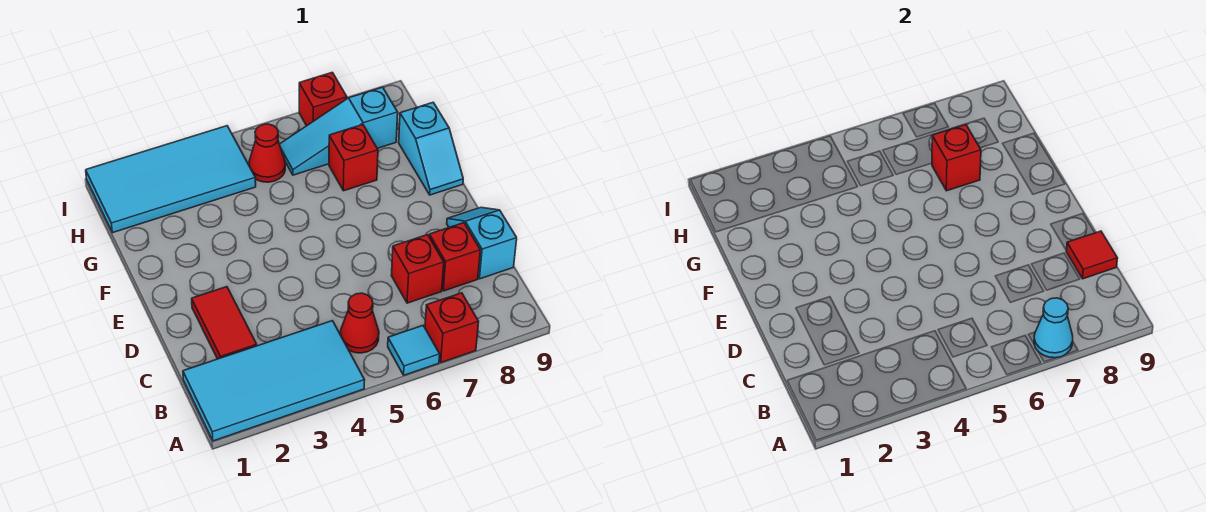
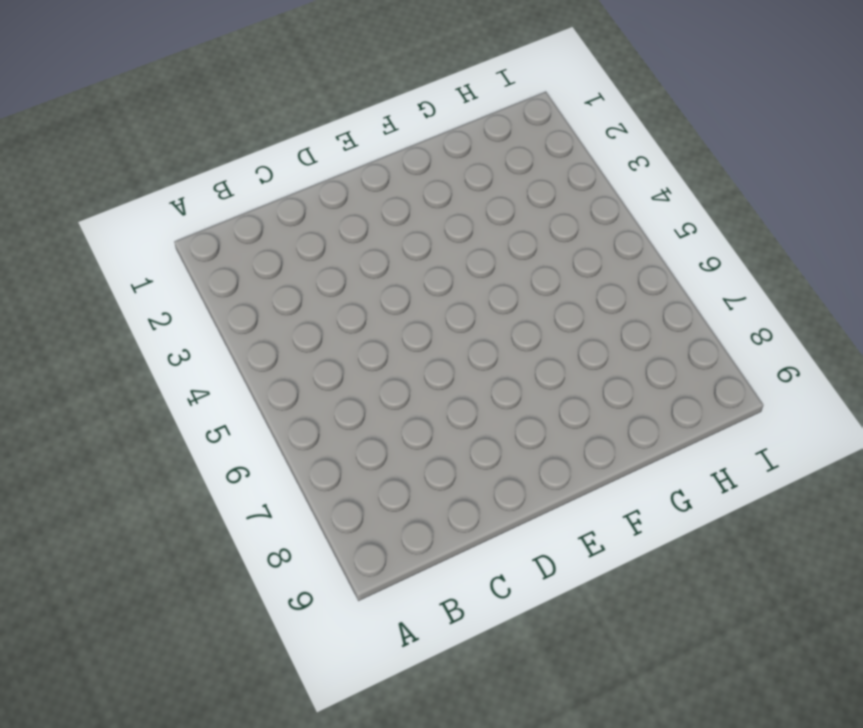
none -> cyan 2x4 tile [183,321,365,441]
none -> cyan 1x1 tile [388,326,440,375]
none -> red 1x1 brick [425,293,479,363]

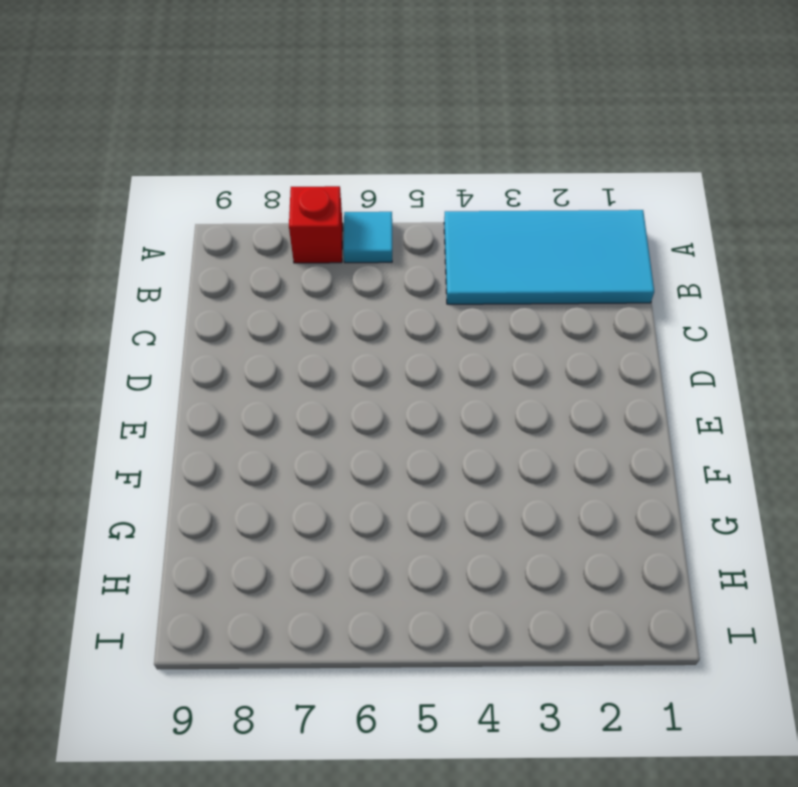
none -> red 1x1 cone [340,293,379,353]
none -> red 1x2 tile [192,287,257,359]
none -> red 1x1 brick [391,235,444,303]

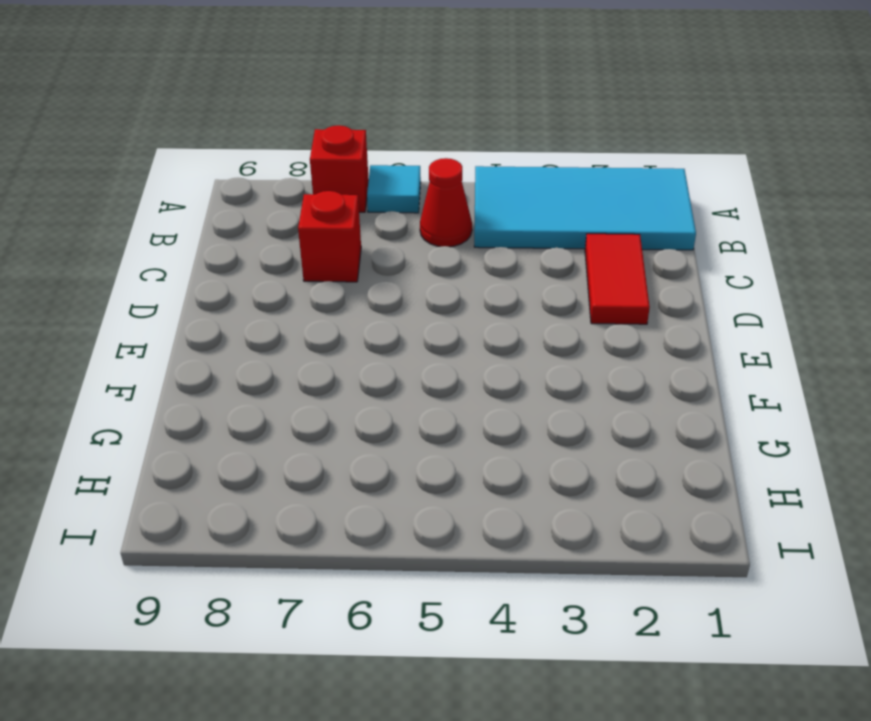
none -> red 1x1 brick [429,223,480,291]
none -> cyan 1x2 slope [447,208,517,279]
none -> cyan 1x2 slope [399,103,463,195]

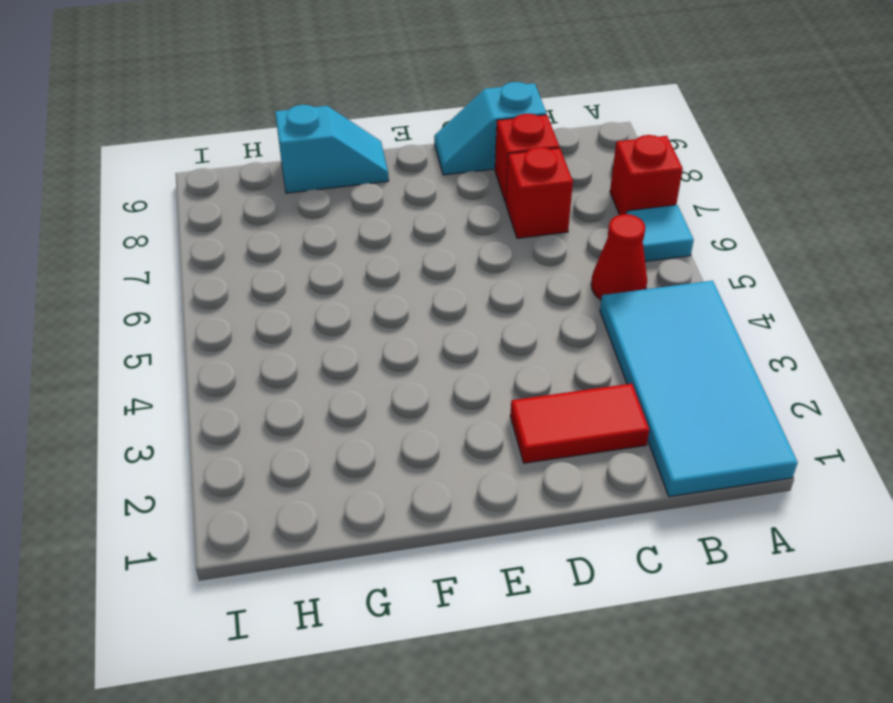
none -> red 1x1 brick [329,125,378,191]
none -> cyan 2x4 tile [86,126,256,233]
none -> red 1x1 cone [249,124,285,182]

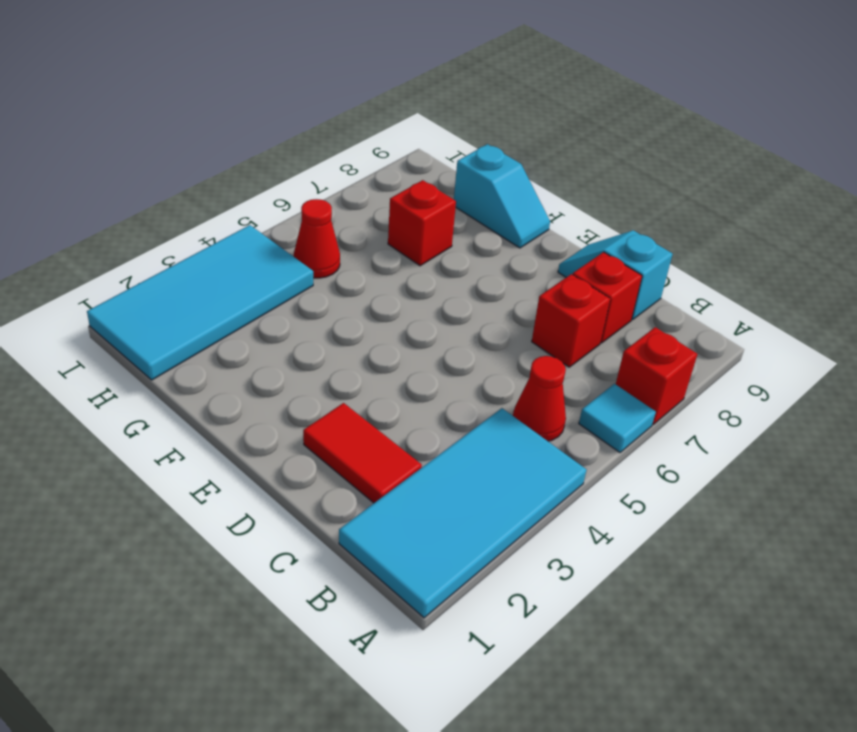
none -> cyan 1x3 slope [280,87,398,175]
none -> red 1x1 brick [299,72,347,126]
none -> cyan 1x1 cone [1034,298,1073,358]

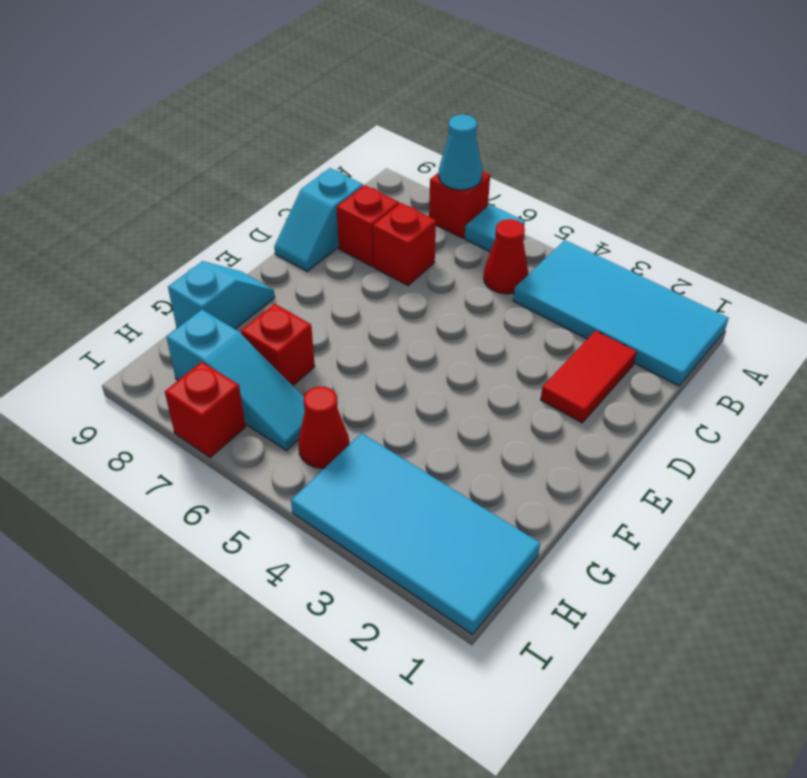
none -> red 1x1 tile [1066,231,1118,279]
none -> red 1x1 brick [932,125,981,191]

